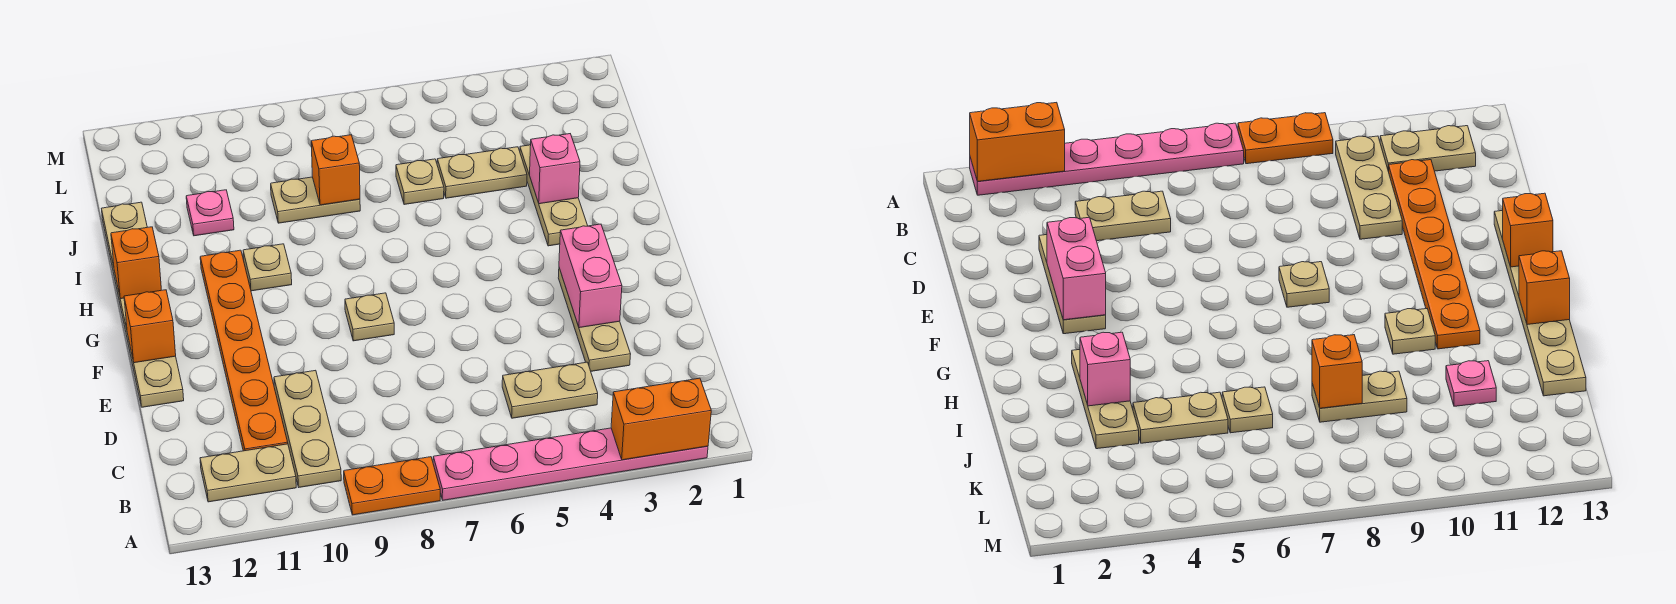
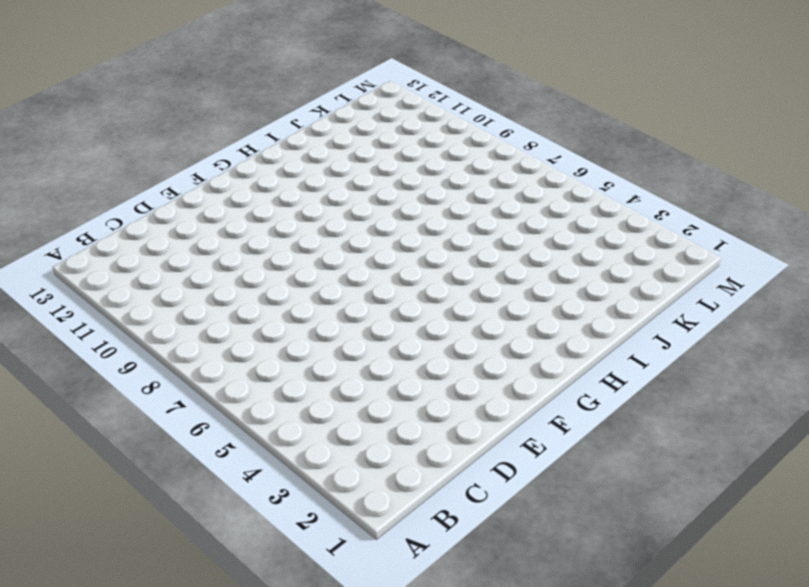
none -> pink 1x6 plate [433,428,708,500]
none -> orange 1x2 plate [344,457,440,515]
none -> tan 1x3 plate [274,370,341,487]

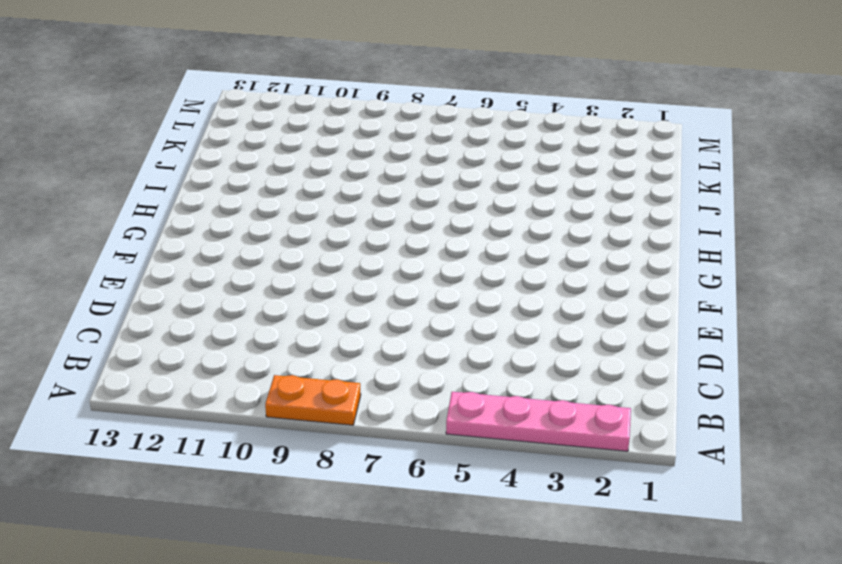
pink 1x4 plate [446,392,631,451] -> pink 1x6 plate [433,428,708,500]
none -> tan 1x3 plate [274,370,341,487]
none -> tan 1x2 plate [200,444,296,502]
none -> tan 1x2 plate [502,362,598,418]

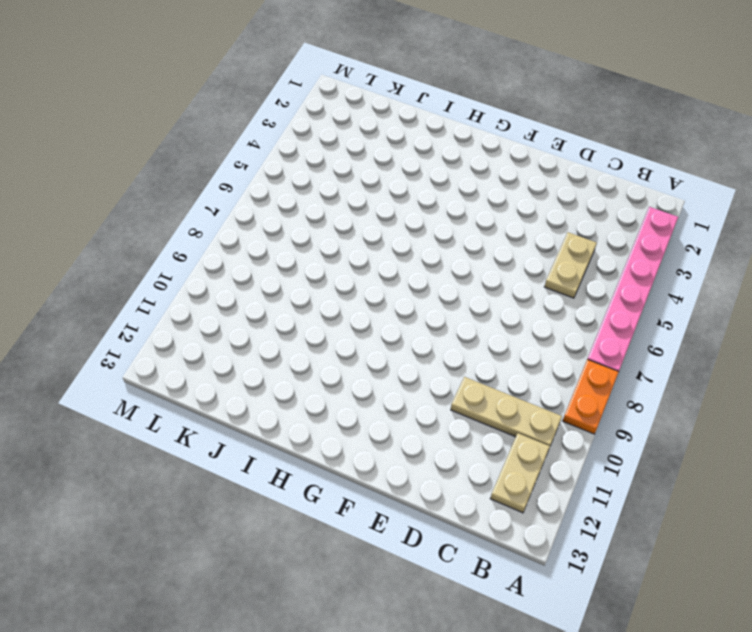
none -> orange 1x6 plate [200,250,288,451]
none -> tan 1x3 plate [558,268,631,371]
none -> tan 1x6 plate [101,202,184,407]

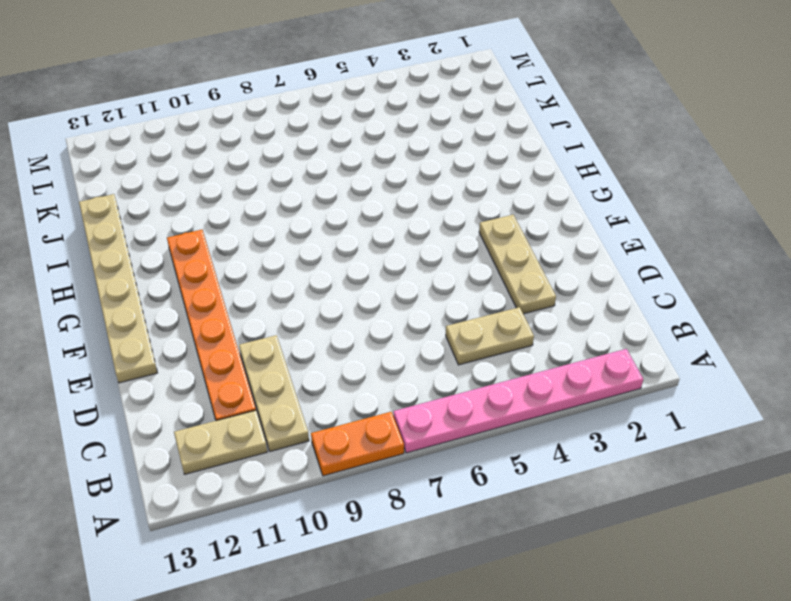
none -> tan 1x1 plate [345,293,394,341]
none -> tan 1x3 plate [520,145,588,246]
none -> tan 1x1 plate [243,244,292,291]

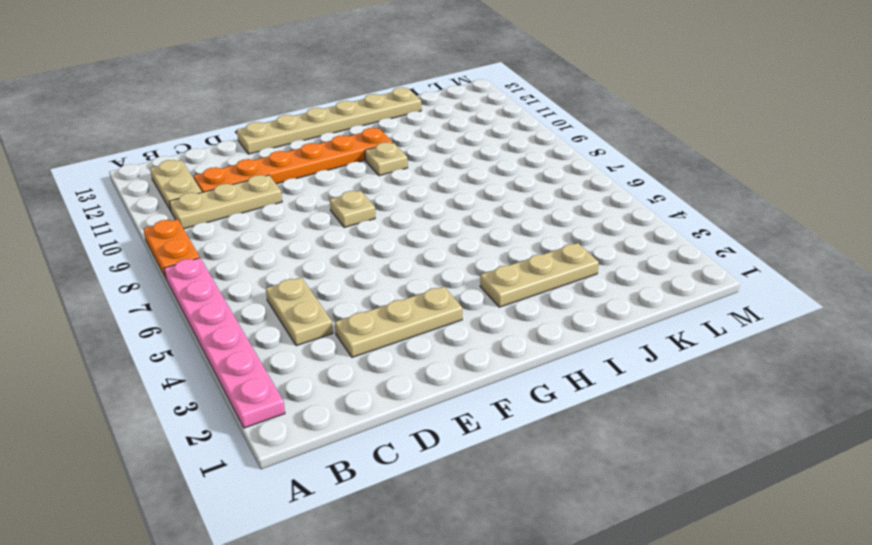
none -> tan 1x2 plate [437,147,527,198]
none -> tan 1x1 plate [396,159,444,205]
none -> tan 1x2 plate [271,177,360,223]

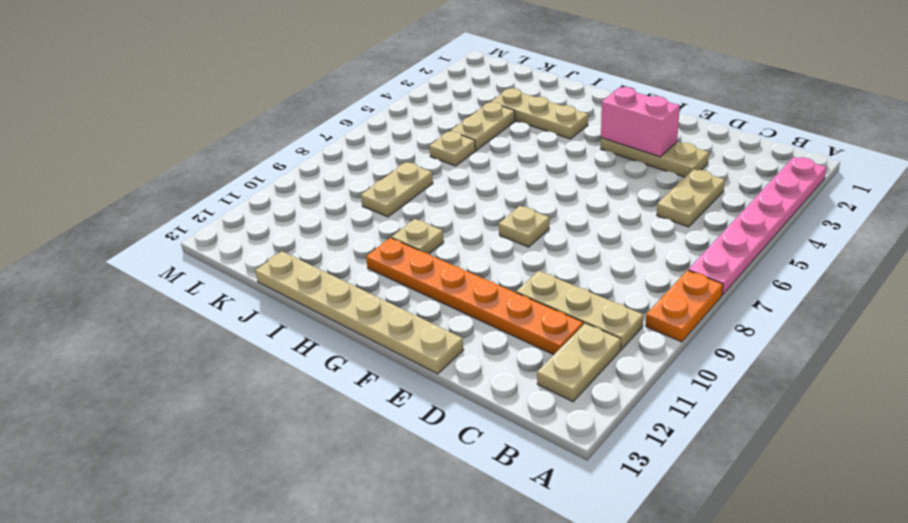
none -> pink 1x1 plate [186,190,234,236]
none -> orange 1x2 brick [611,378,711,460]
none -> orange 1x1 brick [124,290,176,363]

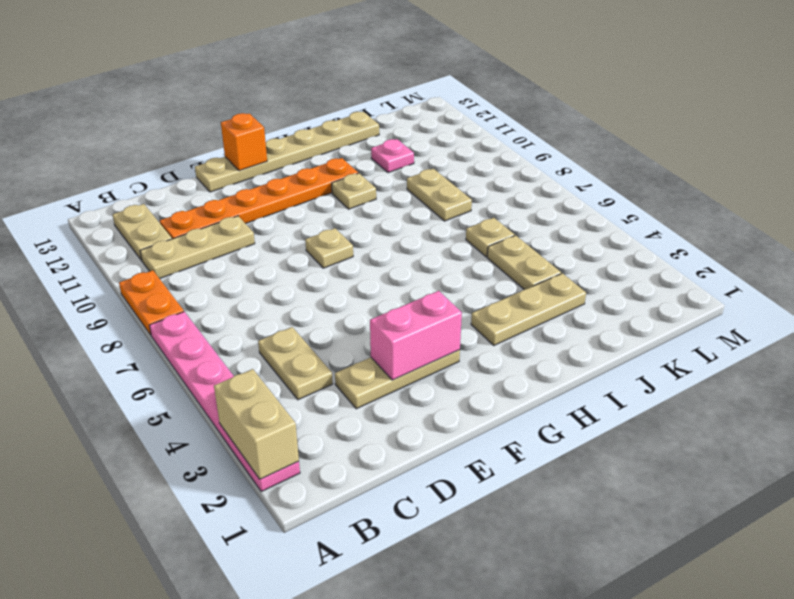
tan 1x2 brick [214,369,299,479] -> orange 1x2 brick [611,378,711,460]
none -> orange 1x1 brick [111,227,161,299]
none -> pink 1x1 brick [530,134,580,204]
none -> orange 1x1 brick [311,135,360,205]

